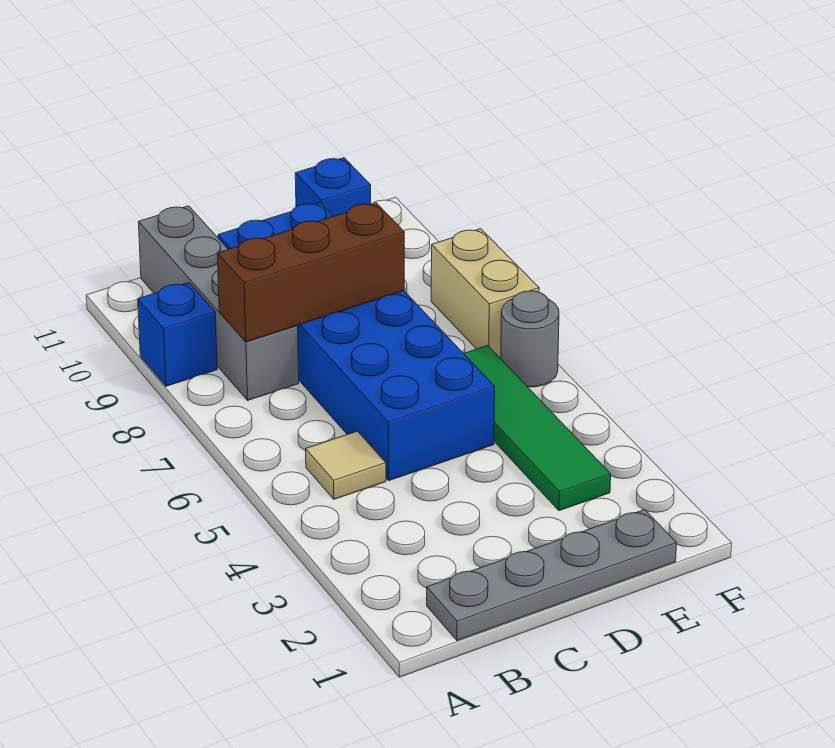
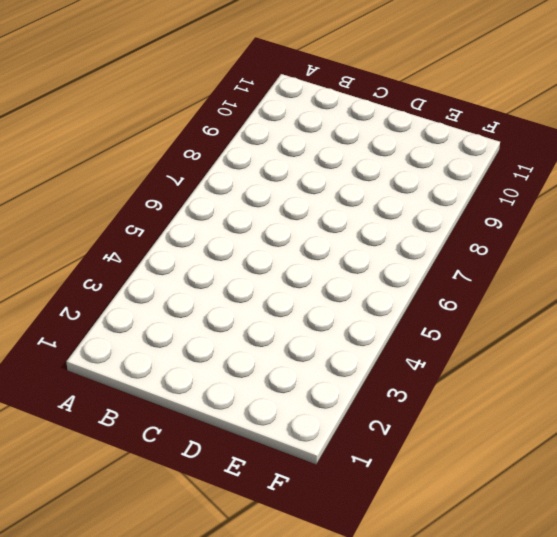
none -> blue 1x1 brick [138,283,217,386]
none -> grey 1x4 plate [427,510,676,640]

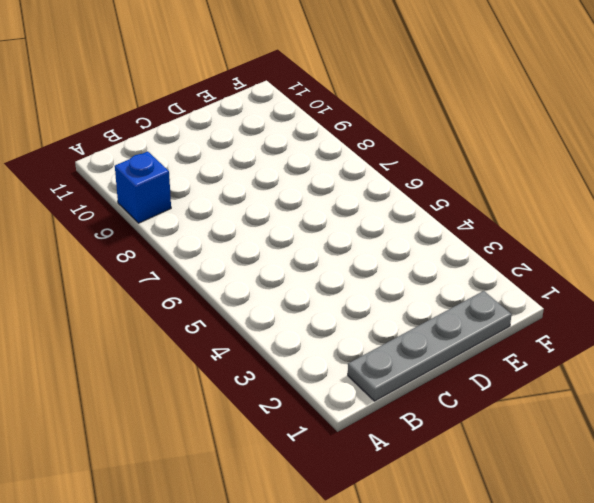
none -> tan 1x1 tile [306,431,386,499]
none -> grey 1x4 brick [139,206,299,400]

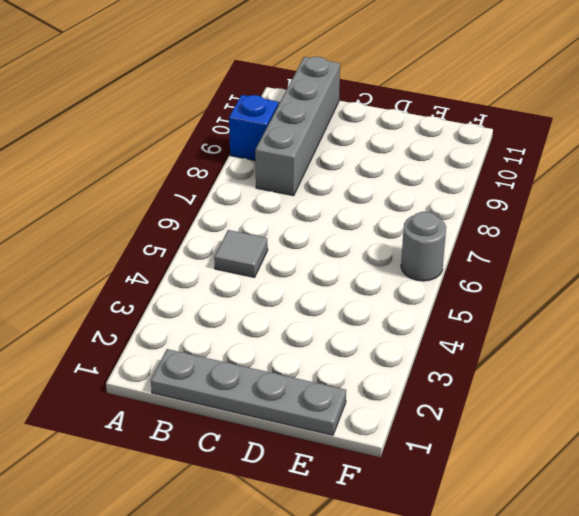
grey 1x1 tile [214,230,268,278] -> tan 1x1 tile [306,431,386,499]
none -> blue 2x6 brick [218,203,495,481]
none -> green 1x4 tile [464,346,611,511]

